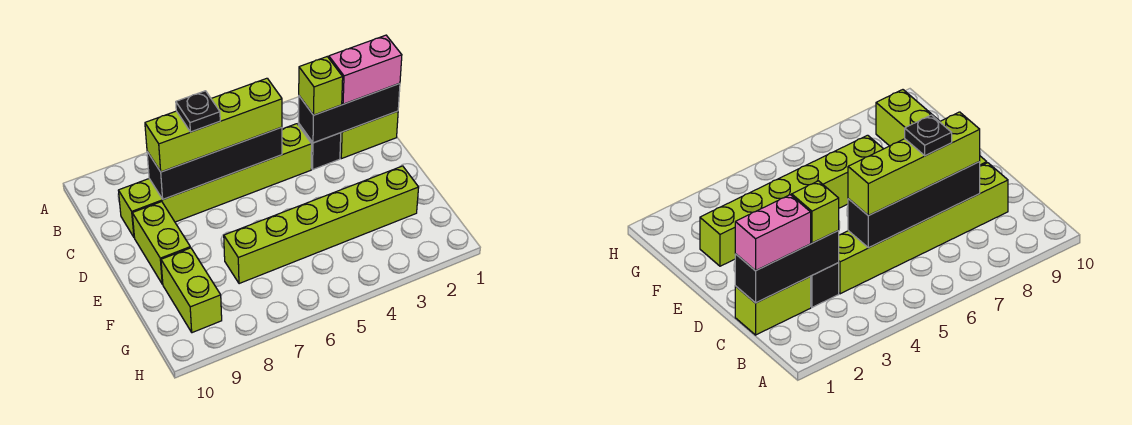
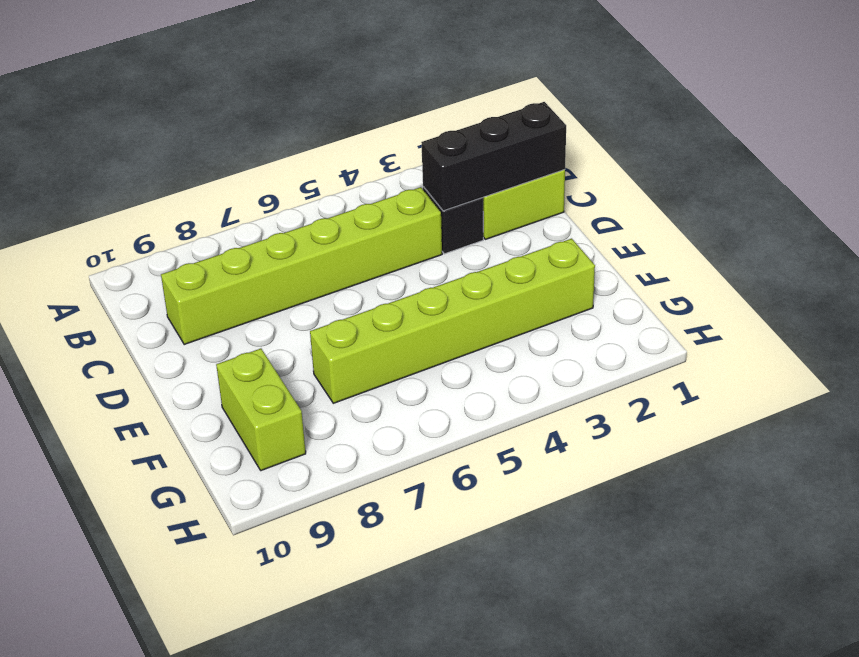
none -> lime 1x2 brick [132,202,190,284]
none -> black 1x4 brick [147,127,282,199]
none -> pink 1x2 brick [329,35,402,104]

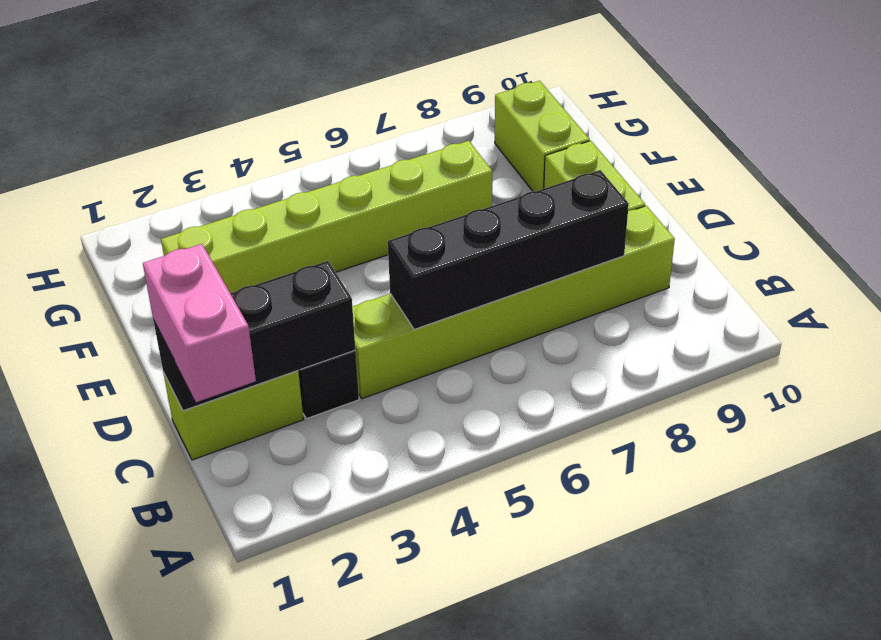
pink 1x2 brick [143,244,256,402] -> pink 1x2 brick turned to [329,35,402,104]
none -> lime 1x1 brick [299,57,343,115]
none -> lime 1x4 brick [145,78,282,172]
none -> black 1x1 plate [176,91,220,132]

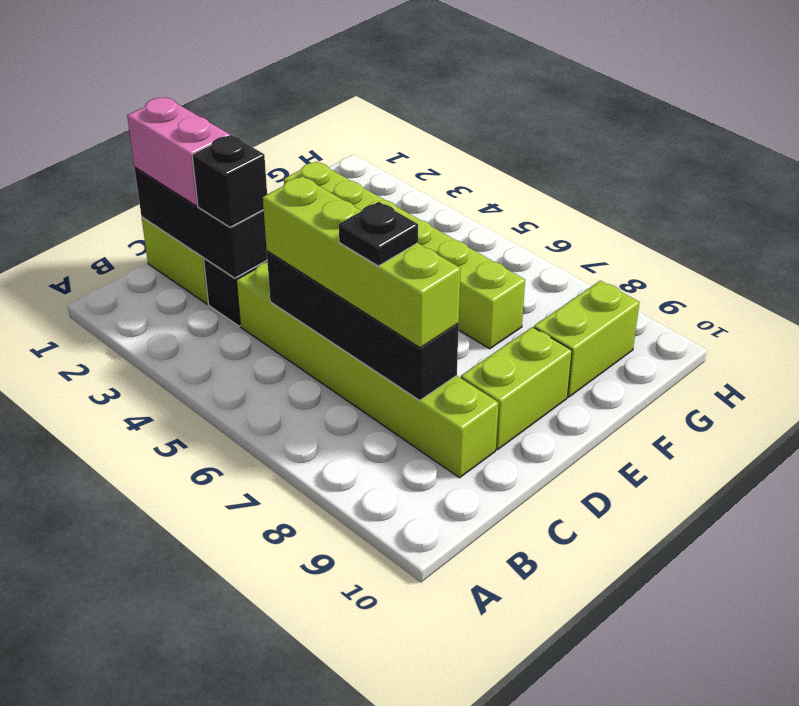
black 1x1 brick [192,135,267,227] -> lime 1x1 brick [299,57,343,115]

